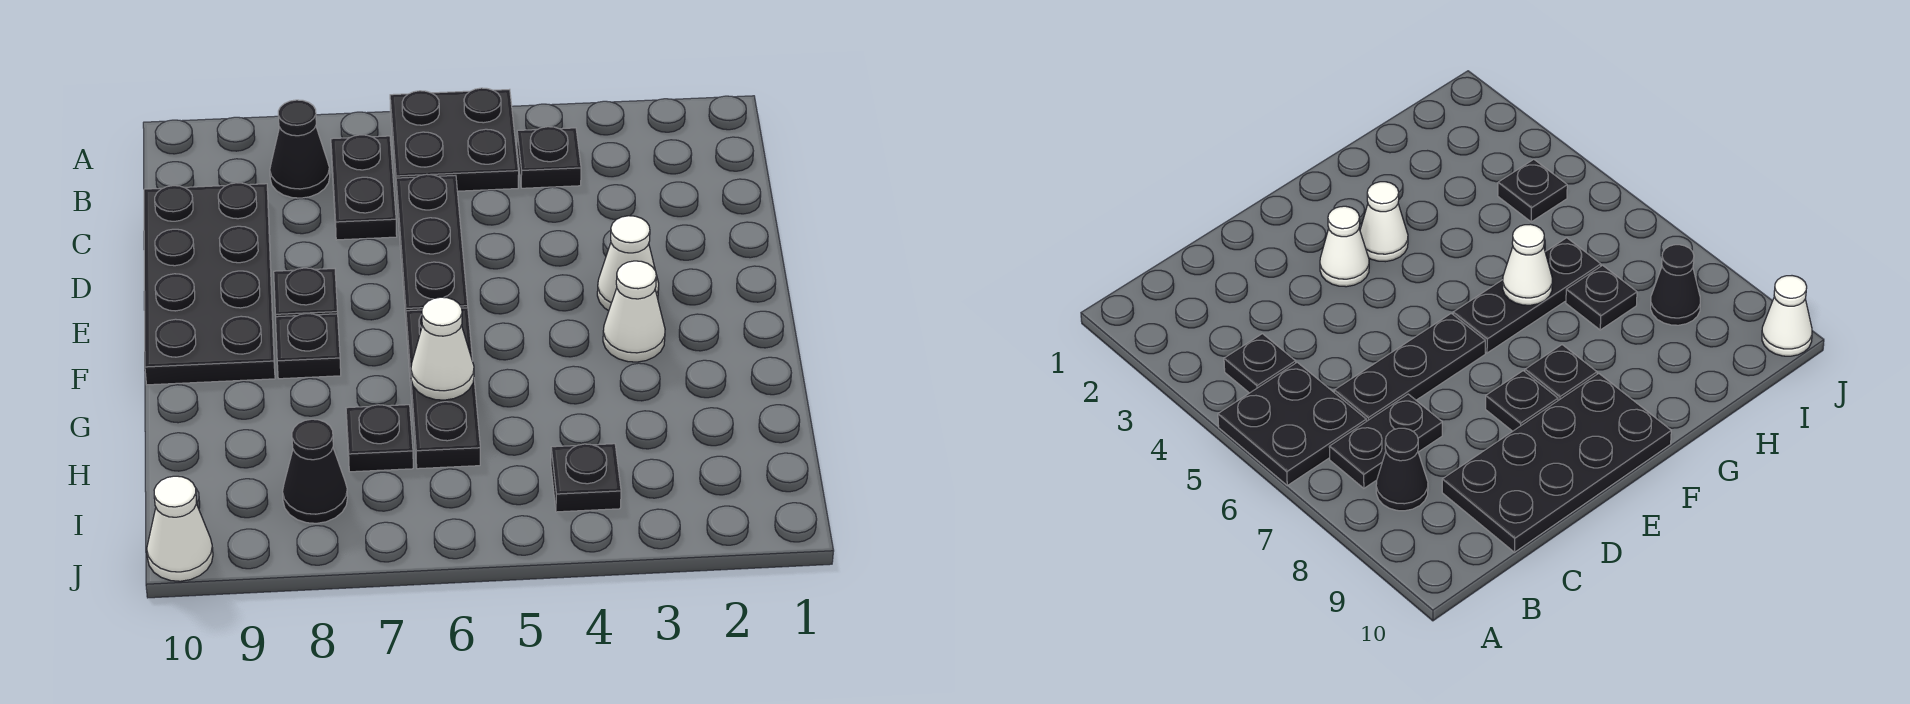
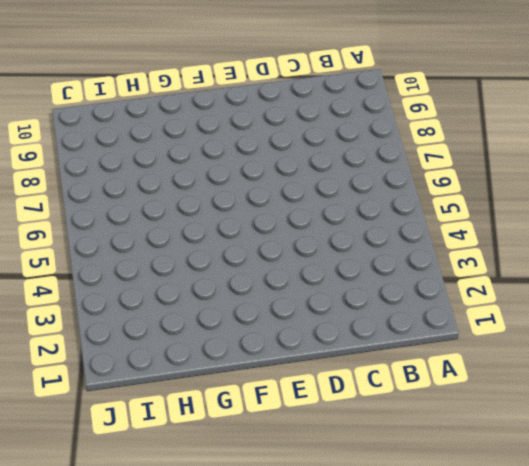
none -> black 2x2 plate [390,88,519,194]
none -> black 1x1 plate [517,127,581,188]
none -> black 1x2 plate [331,135,397,240]

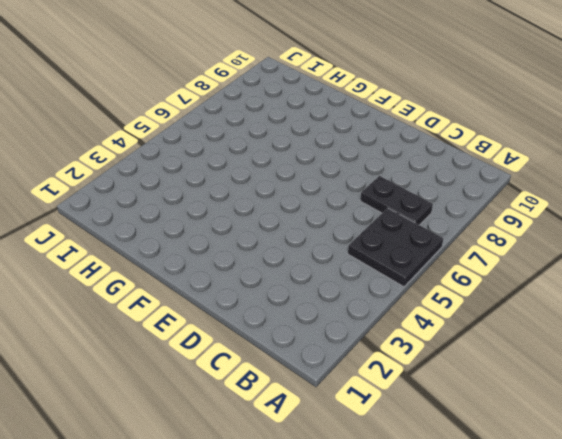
none -> black 1x1 plate [517,127,581,188]
none -> black 1x1 cone [270,100,330,198]
none -> black 1x3 plate [396,174,468,318]

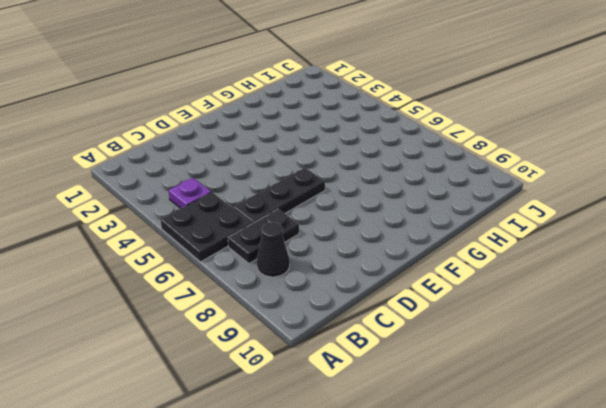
purple 1x1 plate [168,178,211,209] -> black 1x1 plate [517,127,581,188]
none -> black 2x4 plate [144,183,275,385]
none -> white 1x1 cone [597,216,659,311]
none -> black 1x1 plate [274,268,338,317]

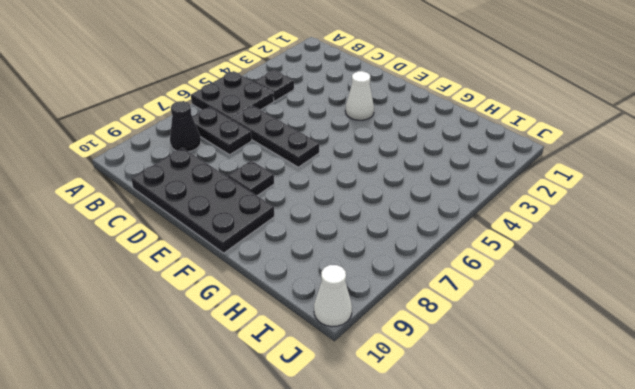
none -> white 1x1 cone [603,261,665,362]
none -> black 1x3 plate [406,308,480,469]
none -> black 1x1 plate [276,313,341,379]

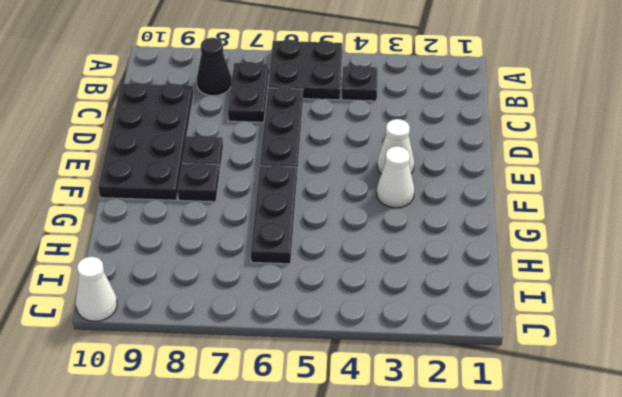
none -> black 1x1 plate [346,405,413,472]
none -> black 1x1 plate [551,444,621,512]
none -> black 1x1 cone [283,419,348,523]

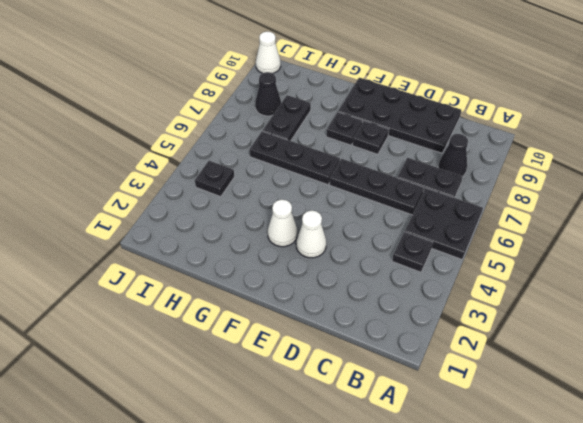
black 1x2 plate [263,95,311,141] -> black 1x1 plate [346,405,413,472]
none -> white 1x1 cone [411,297,474,400]

